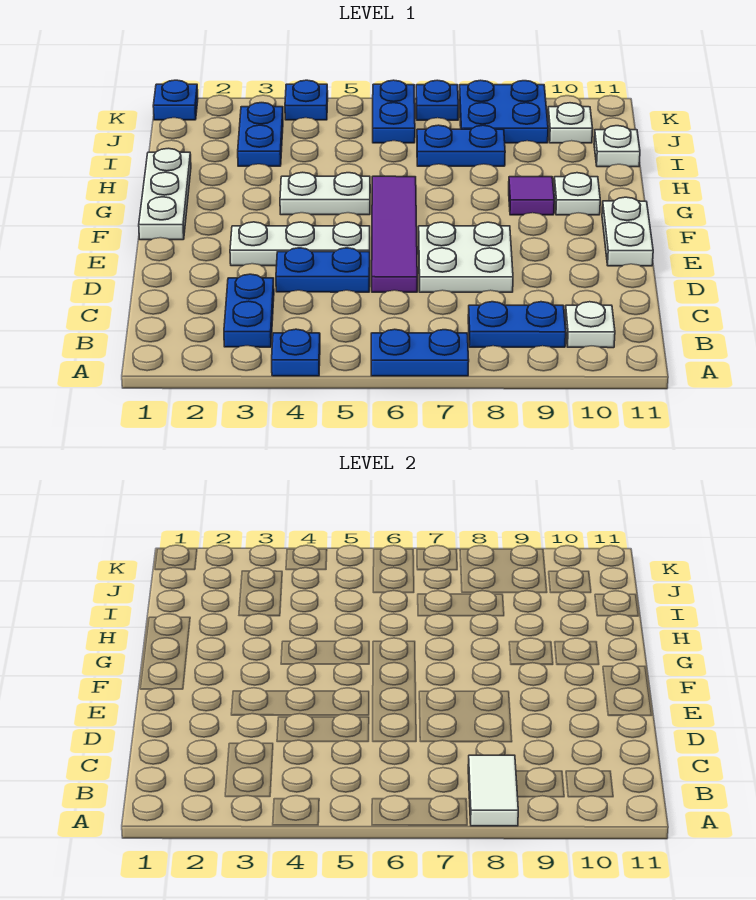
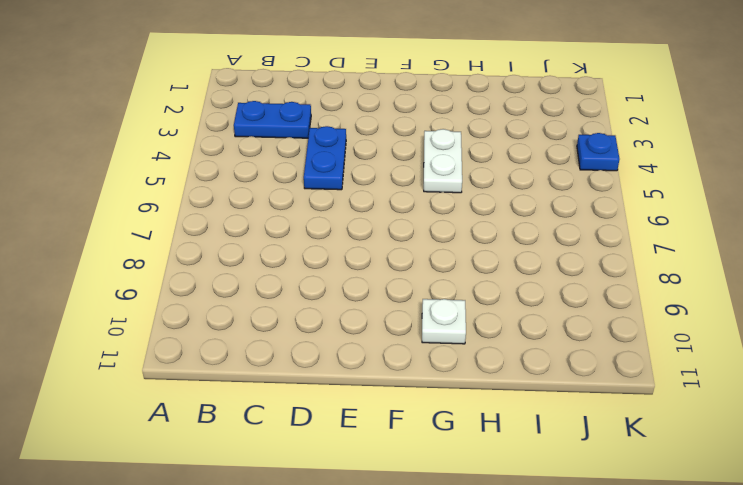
none -> blue 1x1 plate [272,329,320,376]
none -> blue 1x2 plate [371,329,469,376]
none -> blue 1x2 plate [468,302,566,347]

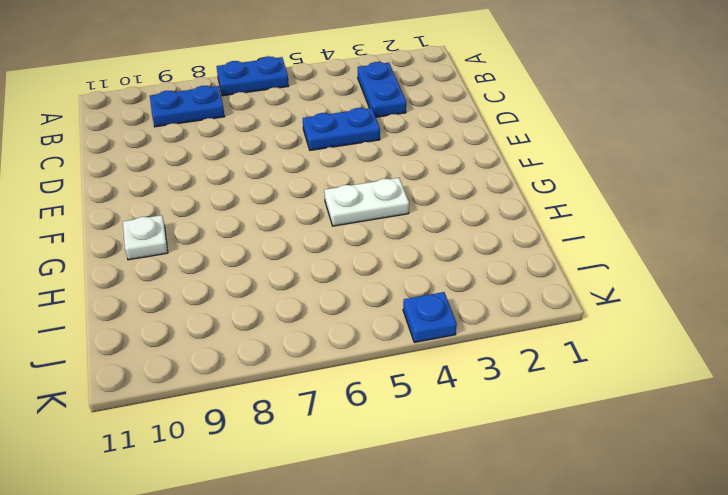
none -> blue 1x1 plate [272,329,320,376]
none -> white 1x1 plate [565,302,615,348]
none -> purple 1x4 tile [372,176,417,292]

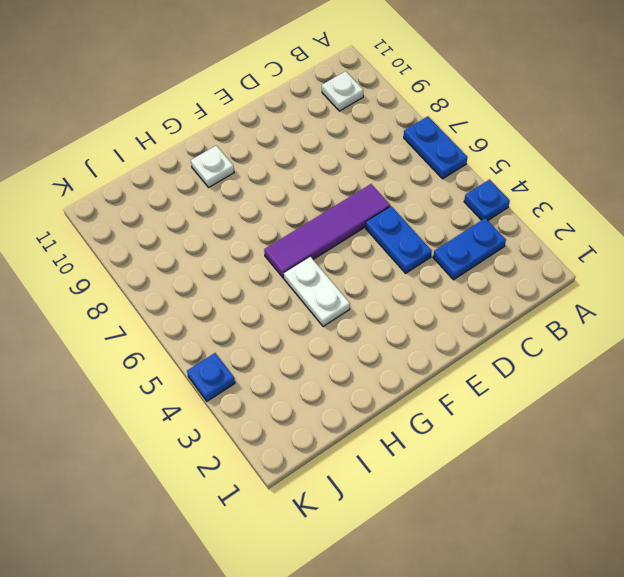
none -> blue 1x2 plate [468,302,566,347]
none -> white 2x2 plate [419,222,513,292]
none -> white 1x3 plate [230,222,370,266]

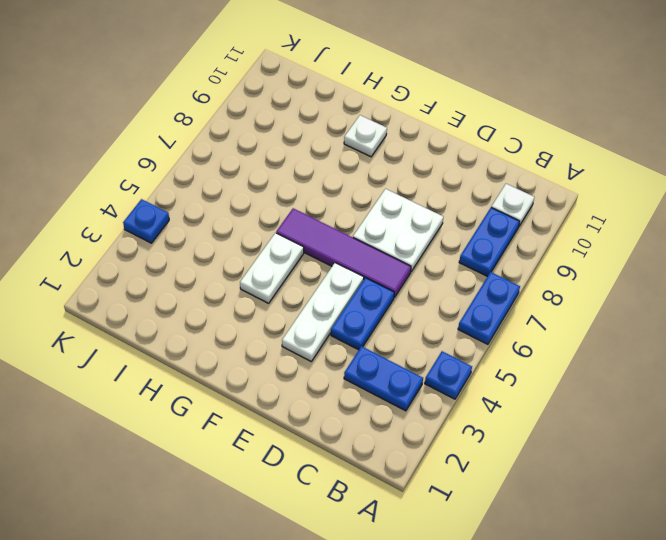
none -> white 1x2 plate [602,197,653,266]
none -> white 1x3 plate [139,148,191,240]
none -> purple 1x1 tile [509,177,554,215]

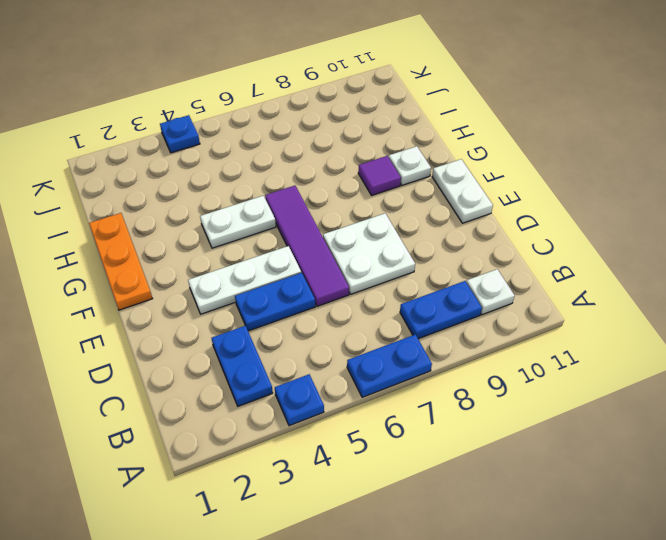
orange 1x3 plate [89,213,153,310] -> white 1x3 plate [139,148,191,240]
none -> blue 1x2 plate [238,103,283,166]
none -> blue 1x2 plate [417,125,505,166]
none -> white 1x1 plate [594,126,640,167]

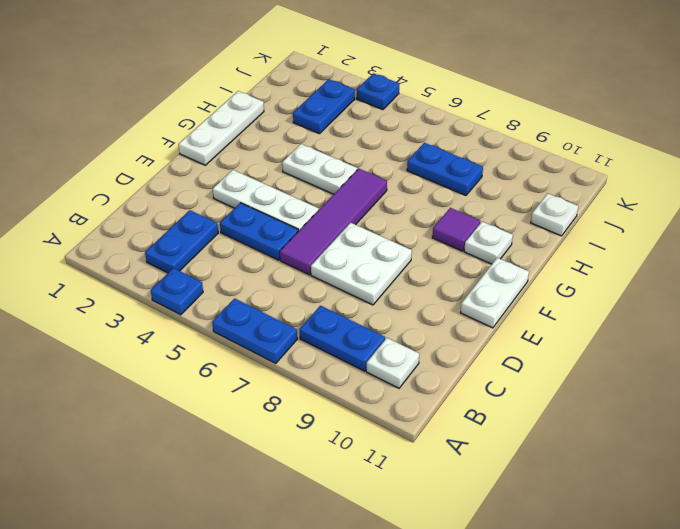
none -> blue 1x2 plate [373,80,415,143]
none -> blue 2x2 plate [459,80,548,143]
none -> white 1x1 plate [548,103,593,143]

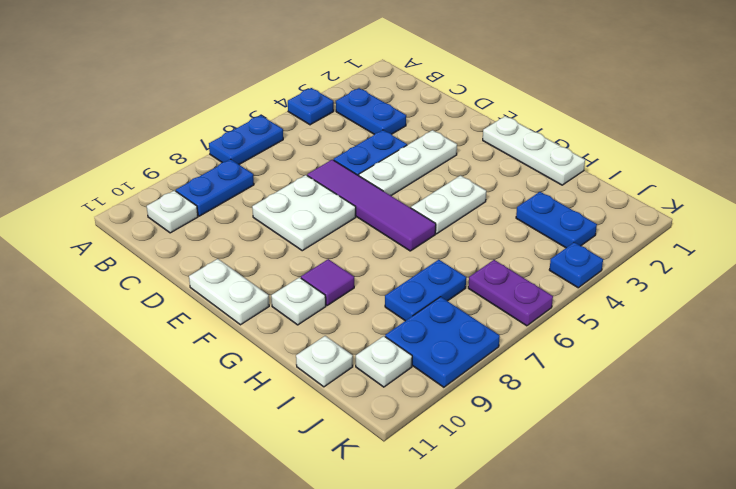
purple 1x2 plate [468,260,553,326] -> blue 1x2 plate [373,80,415,143]
none -> blue 1x1 plate [153,80,198,120]
none -> blue 1x1 plate [416,80,458,120]
none -> white 1x2 tile [468,755,518,826]

